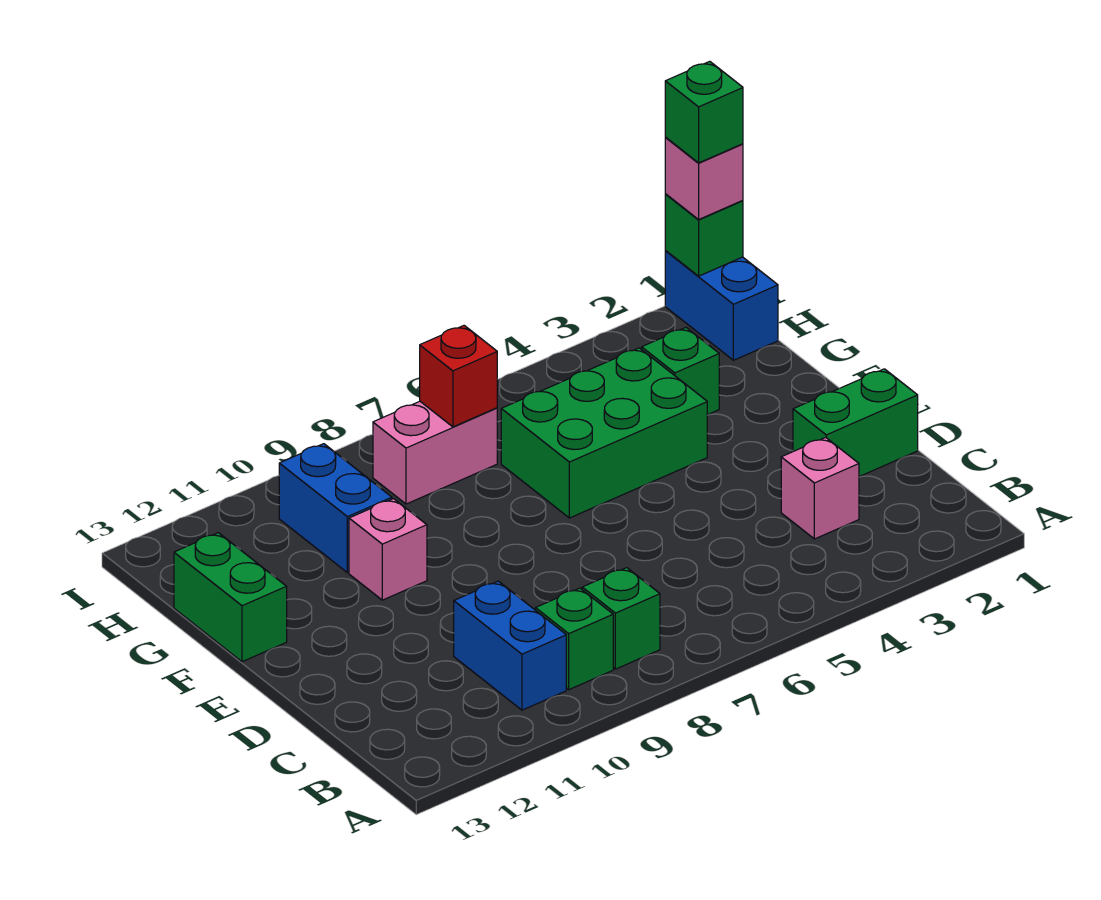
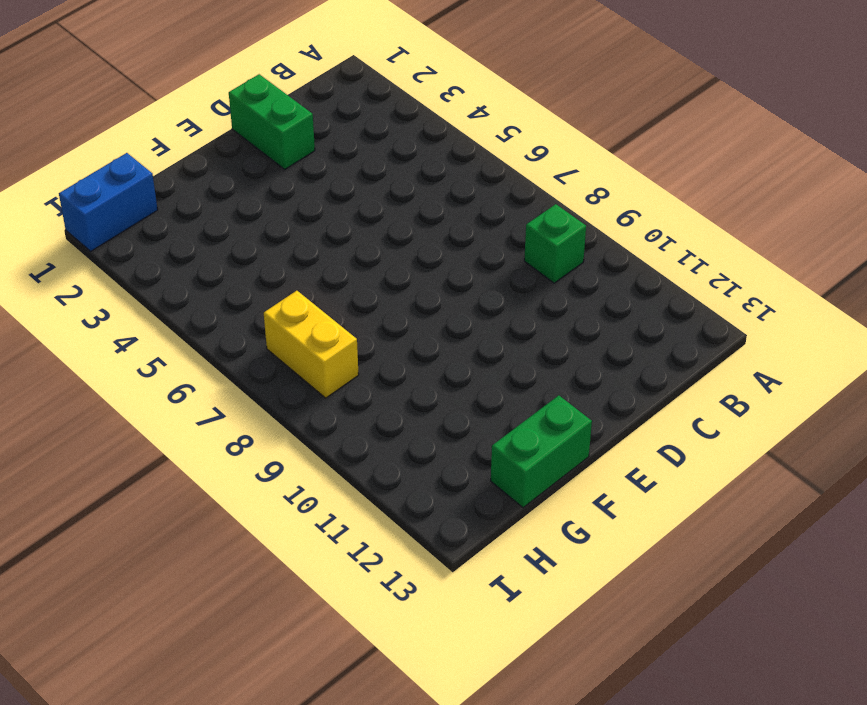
yellow 1x2 brick [264,291,359,398] -> pink 1x2 brick [373,401,497,504]
none -> green 1x1 brick [582,568,660,669]
none -> blue 1x2 brick [454,581,566,710]
none -> pink 1x1 brick [781,437,859,539]

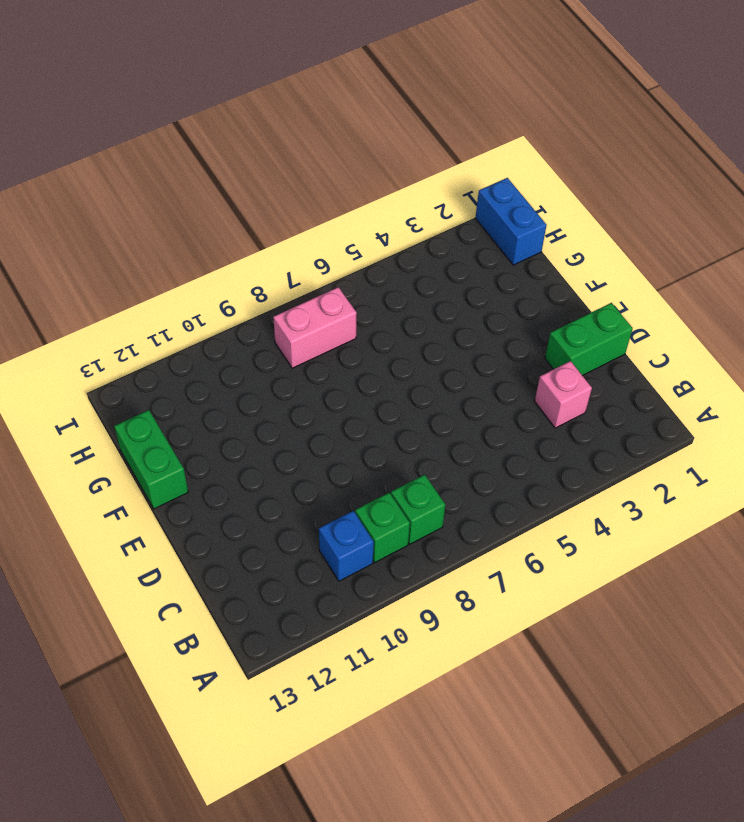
blue 1x1 brick [319,511,374,581] -> blue 1x2 brick [454,581,566,710]
none -> green 2x3 brick [501,348,707,518]
none -> pink 1x1 brick [349,499,427,600]
none -> green 1x1 brick [642,328,719,415]

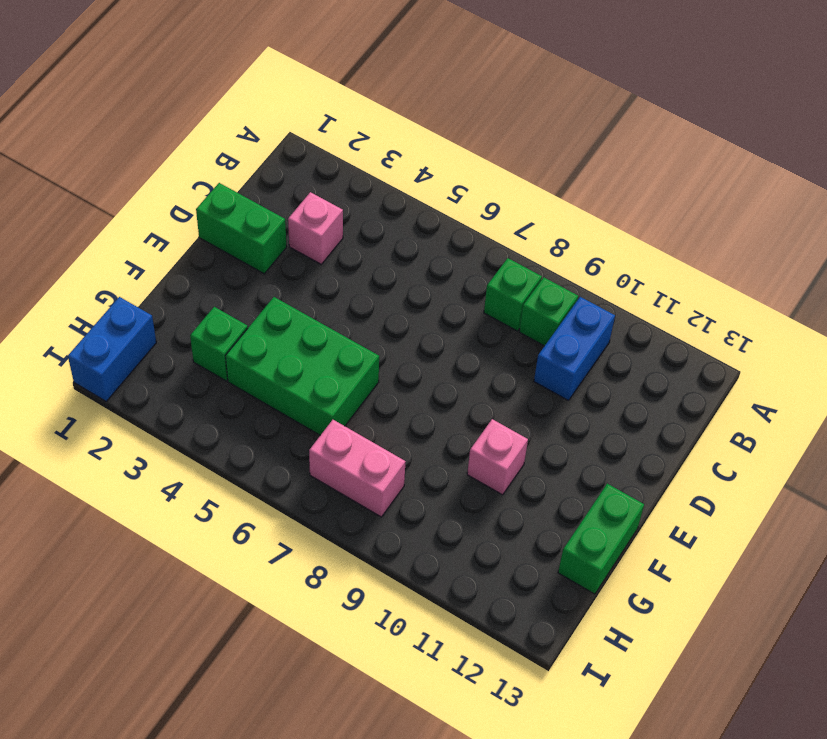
none -> blue 1x2 brick [279,444,392,573]
none -> red 1x1 brick [420,326,497,427]
none -> green 1x1 brick [665,194,743,276]

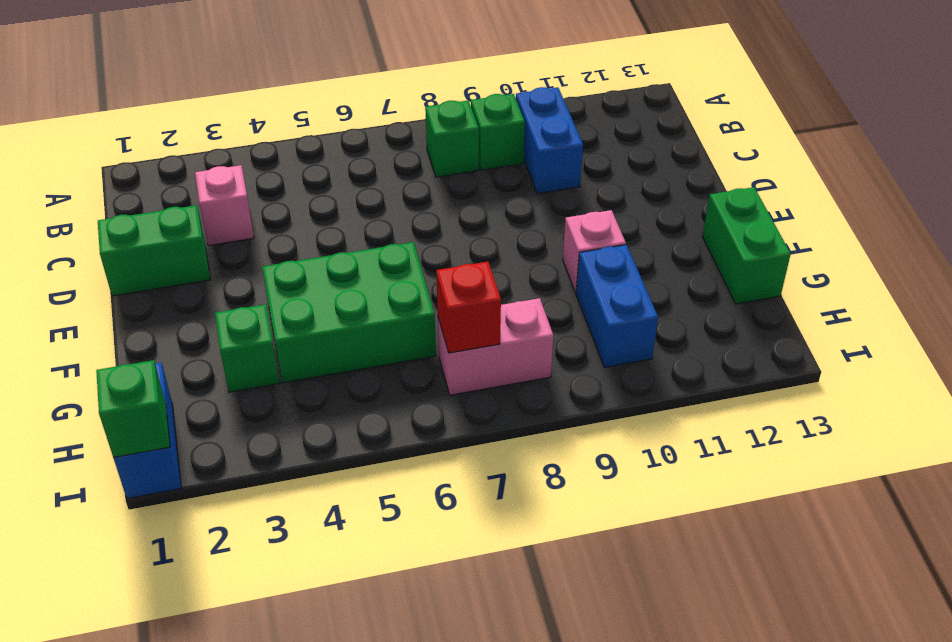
none -> pink 1x1 brick [665,138,743,219]
none -> green 1x1 brick [665,61,743,163]

